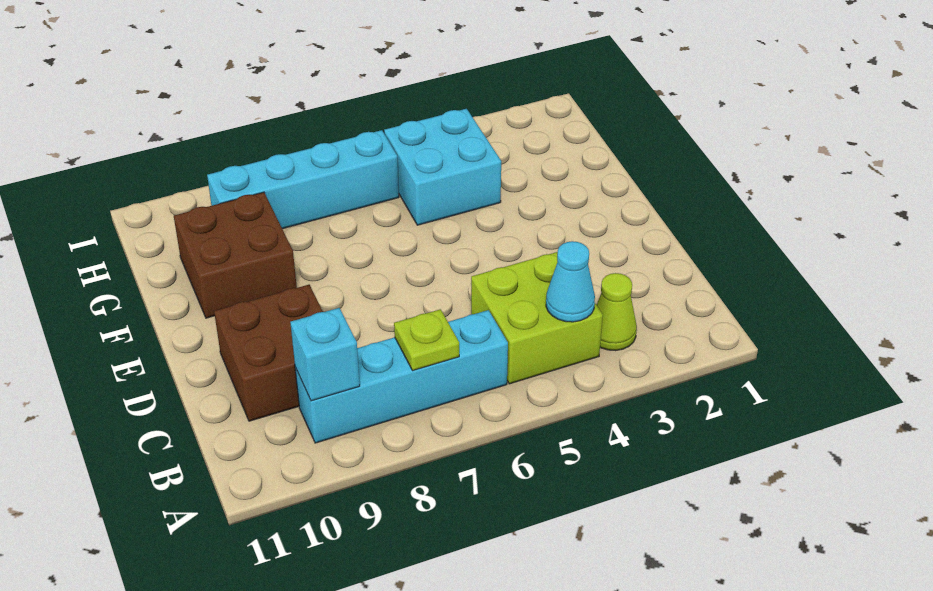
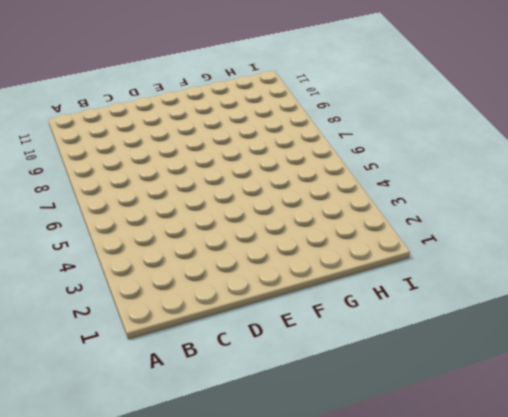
none -> lime 1x1 cone [597,273,637,351]
none -> lime 2x2 brick [471,252,603,384]

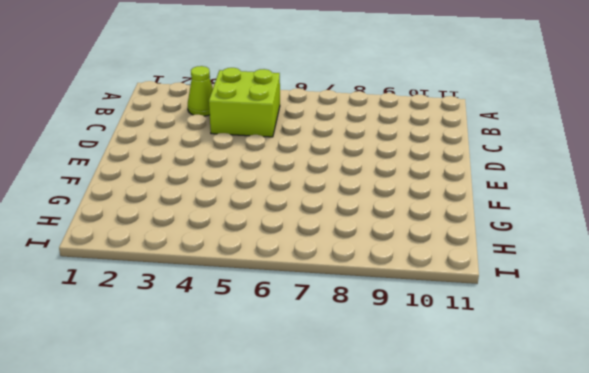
none -> cyan 1x4 brick [295,310,508,443]
none -> brown 2x2 brick [214,285,323,421]

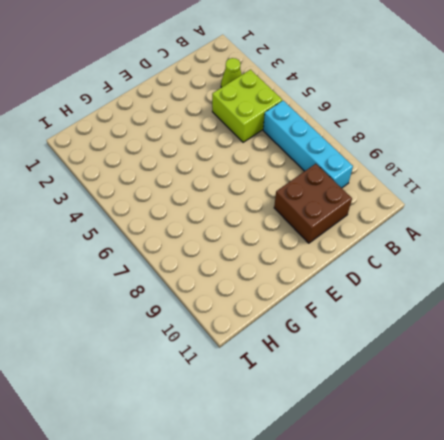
none -> brown 2x2 brick [174,192,297,318]
none -> cyan 2x2 brick [384,109,501,225]

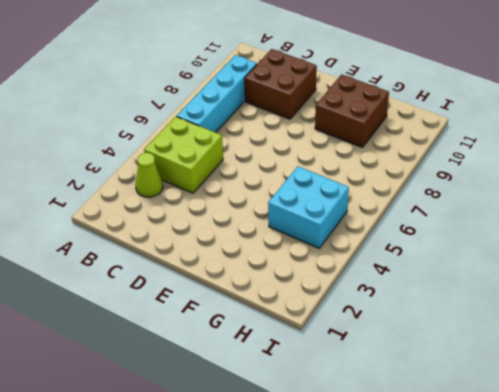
none -> cyan 1x4 brick [207,130,399,229]
none -> cyan 1x1 cone [546,241,595,322]

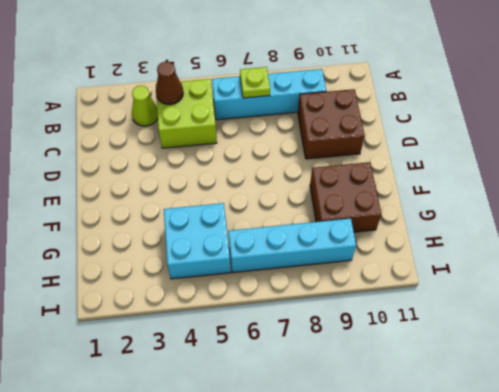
brown 1x1 cone [156,62,183,105] -> cyan 1x1 cone [546,241,595,322]
none -> cyan 1x1 brick [290,308,360,401]

